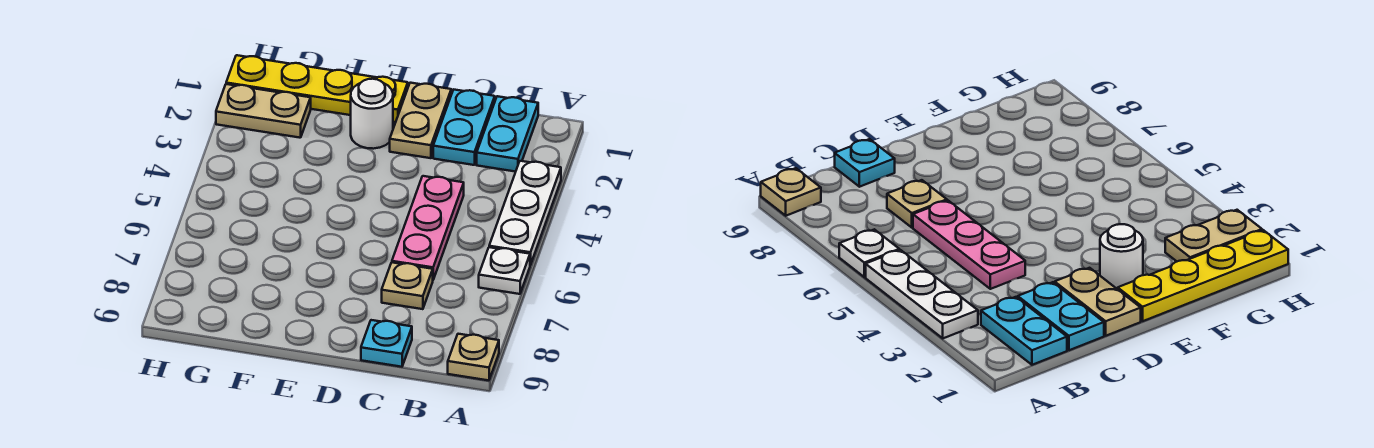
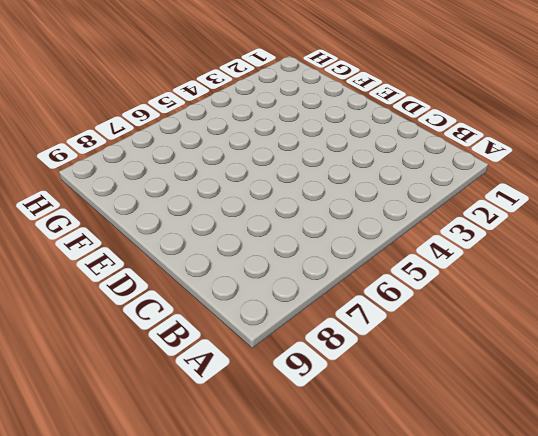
none -> white 1x3 plate [489,161,561,265]
none -> white 1x1 plate [479,247,530,294]
none -> tan 1x1 plate [448,334,499,380]

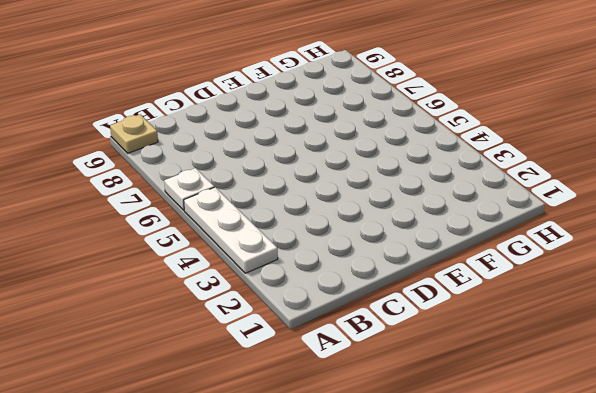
none -> cyan 1x2 plate [477,96,538,172]
none -> cyan 1x2 plate [433,90,495,165]
none -> pink 1x3 plate [392,176,464,279]

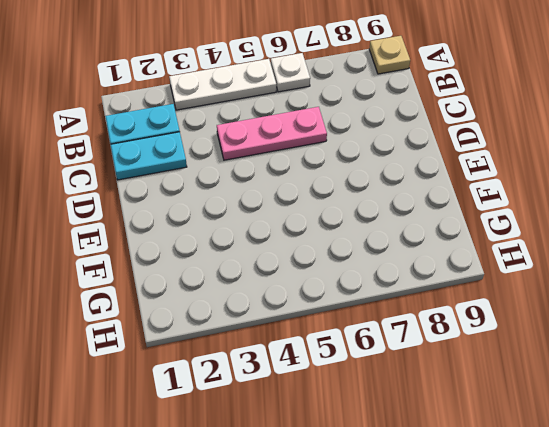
none -> tan 1x1 plate [382,262,433,309]
none -> cyan 1x1 plate [361,320,412,367]
none -> tan 1x2 plate [390,83,451,158]

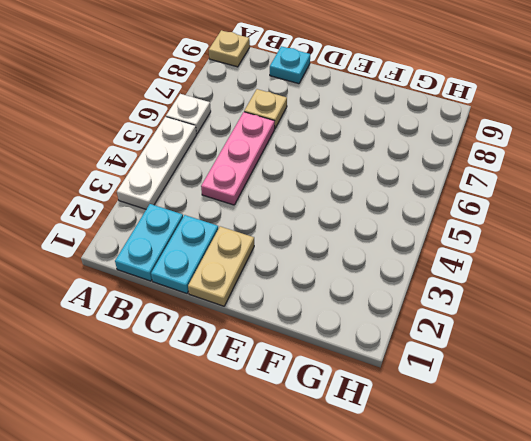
none -> yellow 1x4 plate [226,55,408,122]
none -> white 1x1 round brick [351,79,393,149]
none -> tan 1x2 plate [216,84,311,138]

